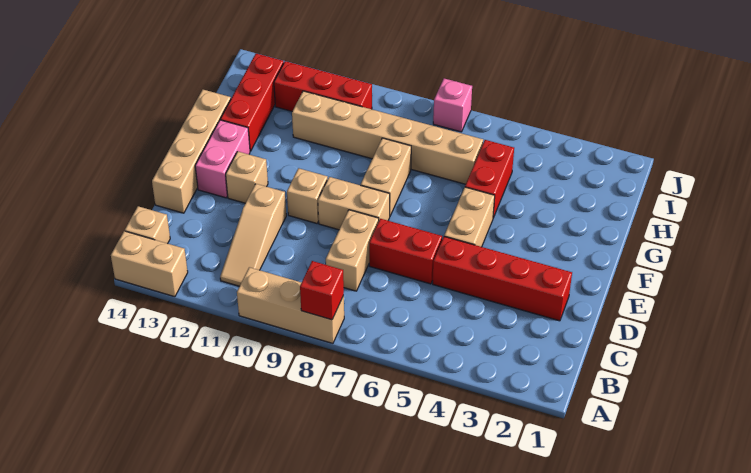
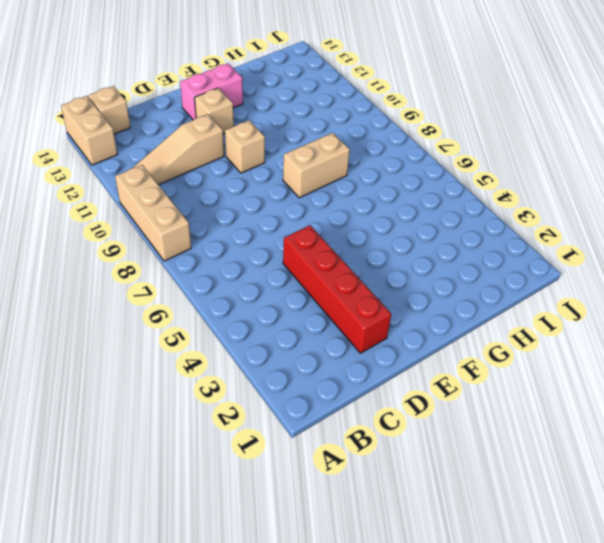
none -> tan 1x2 brick [326,210,379,291]
none -> red 1x2 brick [369,219,442,284]
none -> tan 1x4 brick [152,90,231,213]

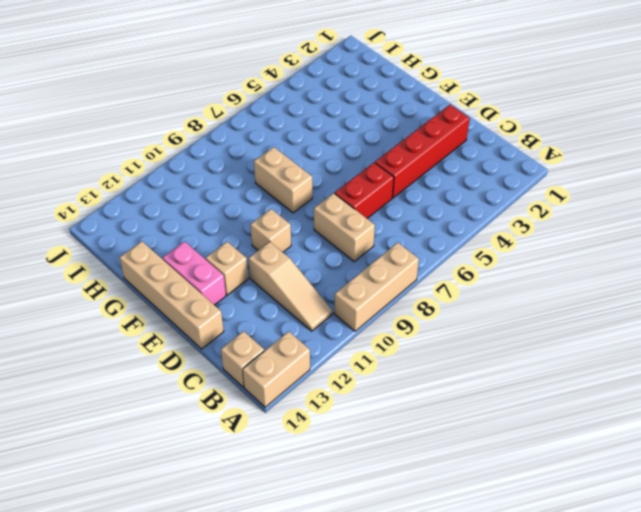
none -> tan 1x2 brick [444,187,495,247]
none -> tan 1x2 brick [318,177,390,230]
none -> red 1x2 brick [465,140,514,218]

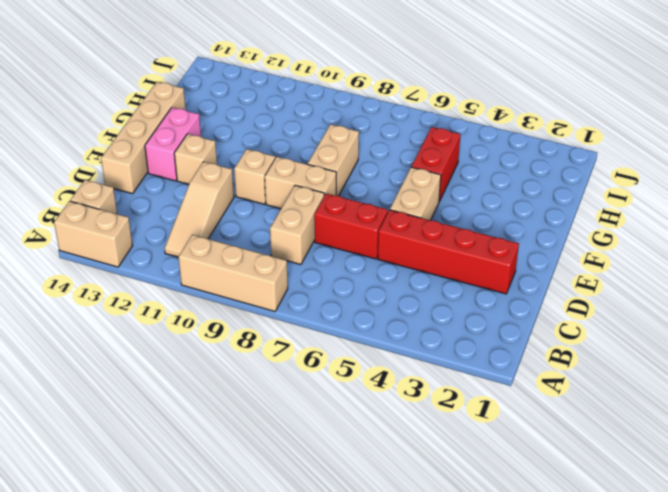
none -> red 1x3 brick [220,53,284,151]
none -> tan 1x6 brick [292,91,483,184]
none -> red 1x3 brick [274,61,372,111]

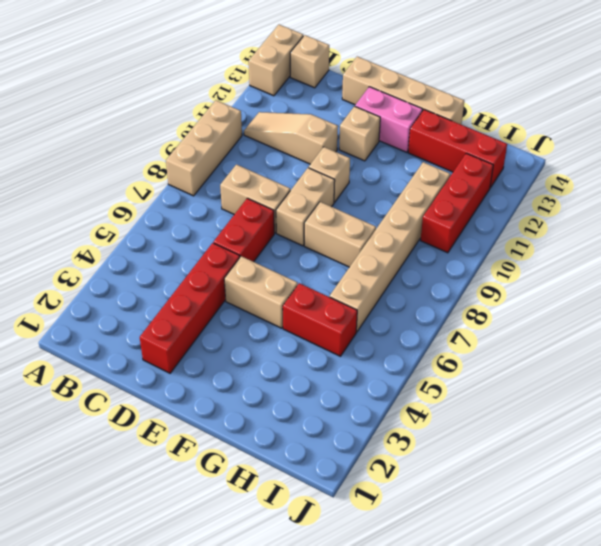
none -> pink 1x1 brick [433,78,472,132]
none -> red 1x1 brick [300,261,344,320]

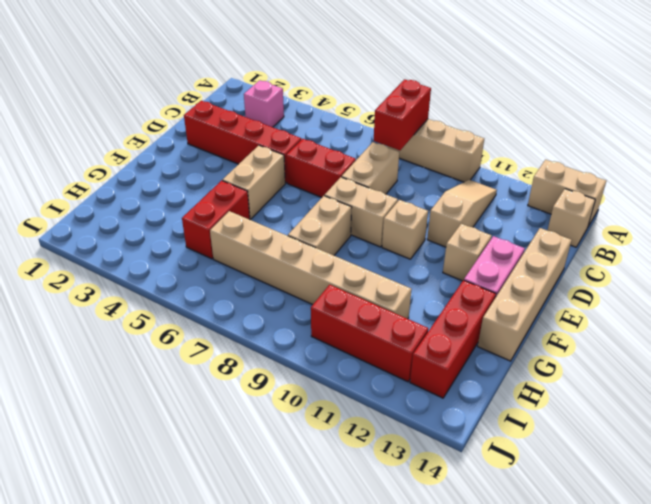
red 1x2 brick [374,79,431,150] -> red 1x1 brick [300,261,344,320]
pink 1x1 brick [244,80,284,127] -> pink 1x1 brick moved to [433,78,472,132]

